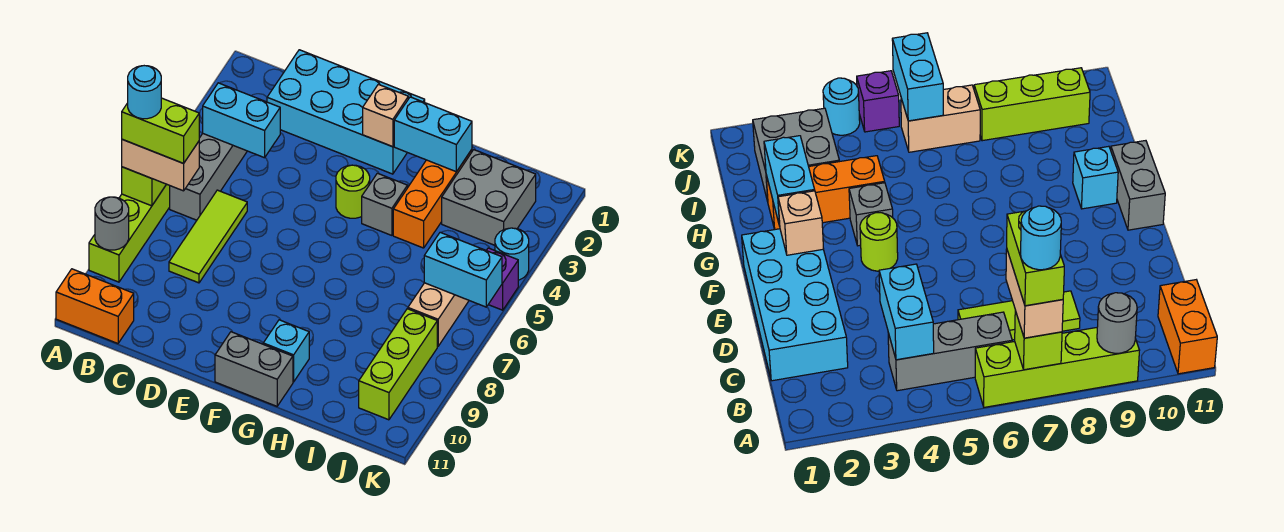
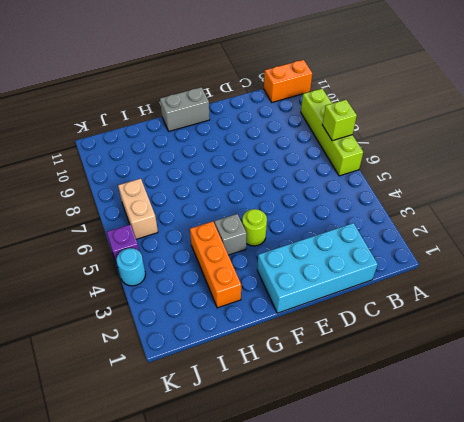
none -> grey 1x3 brick [170,134,247,220]
none -> lime 1x3 tile [169,190,247,283]
none -> cyan 1x1 brick [263,320,309,382]

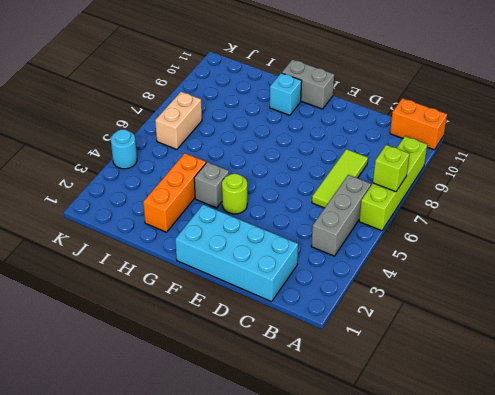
none -> grey 2x2 brick [442,150,536,245]
none -> lime 1x3 brick [359,309,437,420]
none -> purple 1x1 brick [486,248,518,310]

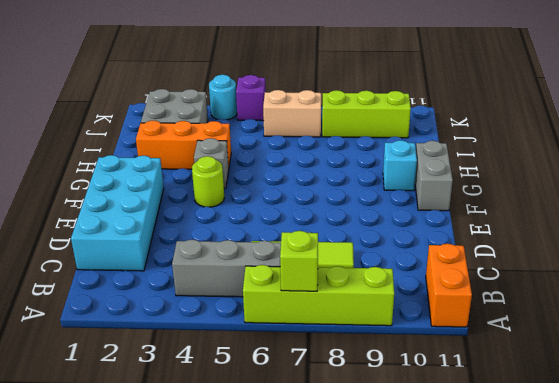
none -> grey 1x1 round brick [95,197,129,250]
none -> cyan 1x2 brick [203,83,280,158]
none -> tan 1x1 brick [363,84,408,147]

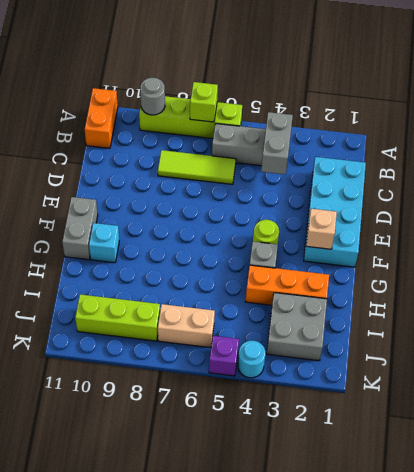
grey 1x2 brick [261,112,293,174] -> cyan 1x2 brick [203,83,280,158]
none -> cyan 1x2 brick [394,97,472,172]
none -> cyan 1x2 brick [424,232,502,307]
none -> tan 1x2 brick [122,139,199,191]

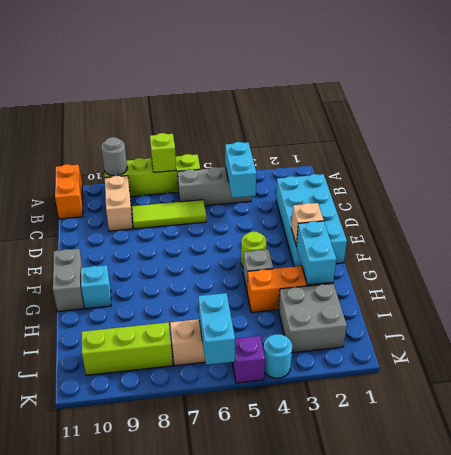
tan 1x2 brick [105,175,133,231] -> tan 1x2 brick moved to [122,139,199,191]
none -> lime 1x2 brick [122,98,199,163]
none -> cyan 1x1 round brick [128,66,161,119]

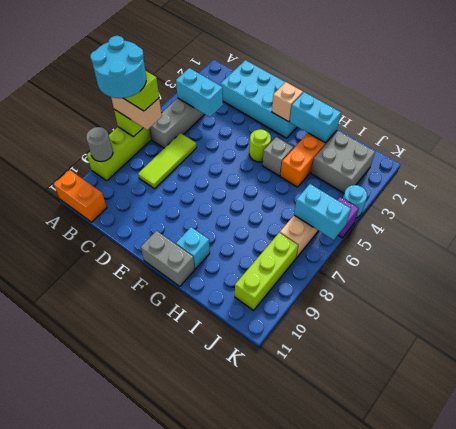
cyan 2x2 round brick [90,36,146,98] -> cyan 1x1 round brick [128,66,161,119]

